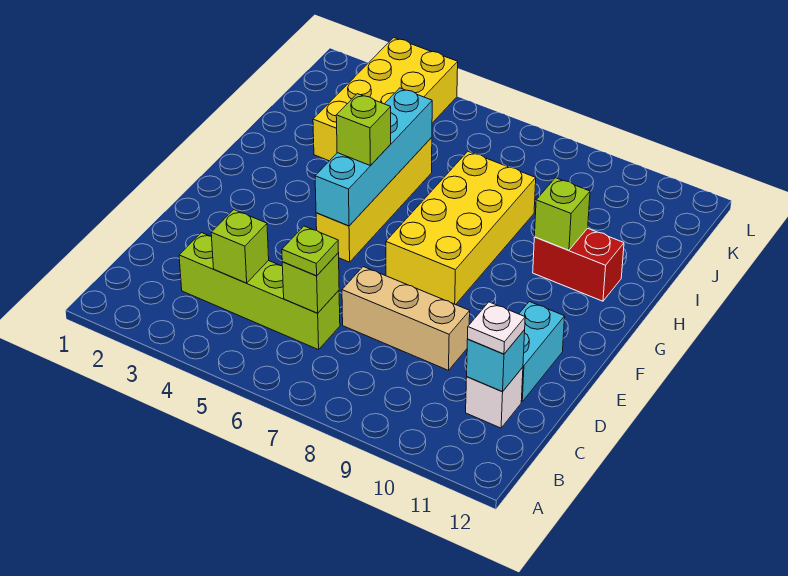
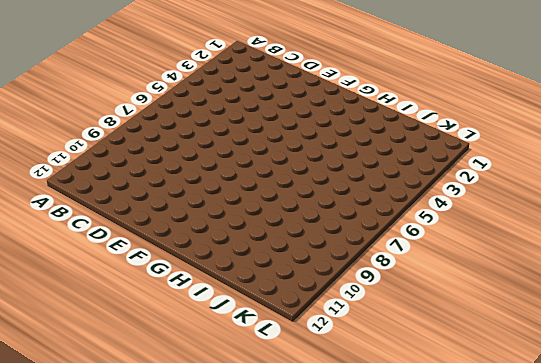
none -> lime 1x4 brick [179,233,340,350]
none -> white 1x1 brick [466,367,523,428]
none -> tan 1x3 brick [342,267,470,370]

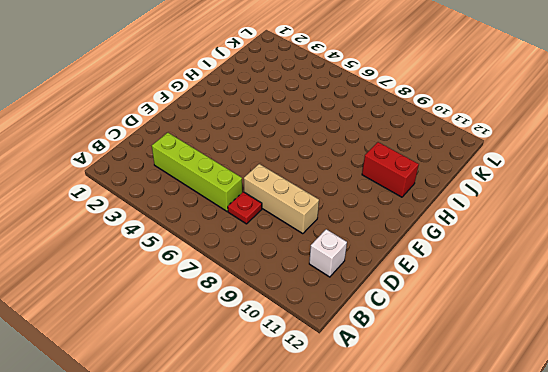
red 1x1 plate [228,192,262,224] -> none
none -> cyan 1x2 brick [519,302,565,402]
none -> yellow 1x4 brick [316,137,432,262]
none -> yellow 2x4 brick [386,151,536,305]

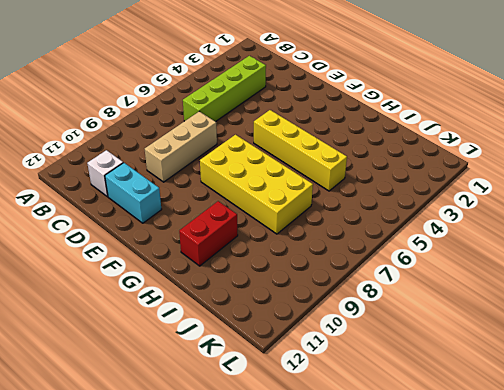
none -> yellow 2x4 brick [313,38,458,161]
none -> lime 1x1 brick [211,210,269,283]
none -> lime 1x1 brick [282,253,339,313]

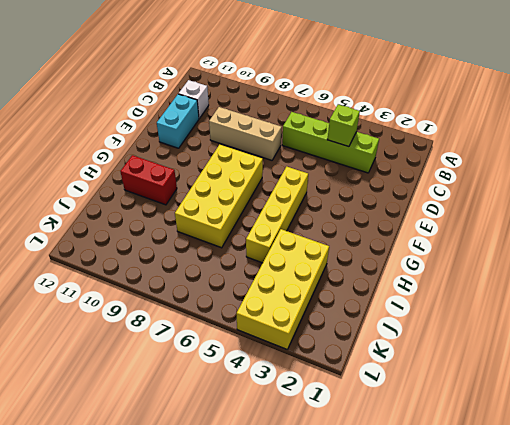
none -> lime 1x1 brick [282,253,339,313]
none -> cyan 1x1 brick [467,330,525,392]
none -> cyan 1x4 brick [315,88,432,226]

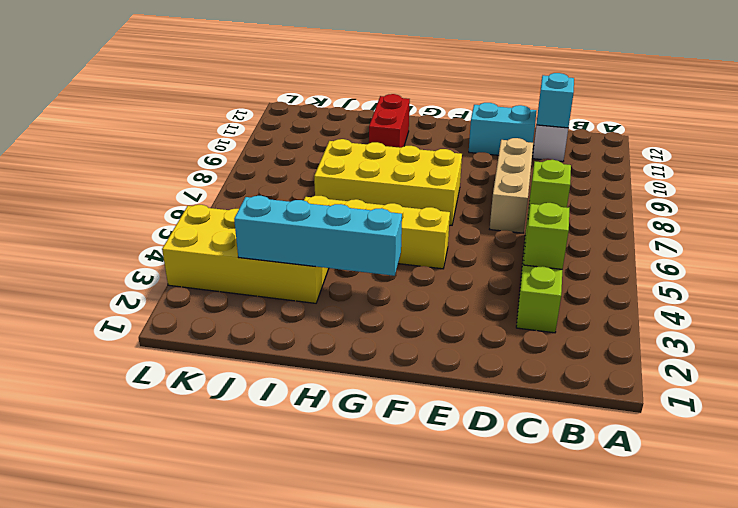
cyan 1x4 brick [234,196,402,276] -> cyan 1x4 brick moved to [315,88,432,226]
none -> lime 1x1 brick [534,178,590,250]
none -> lime 1x1 plate [282,226,338,276]
none -> white 1x1 plate [468,302,525,354]

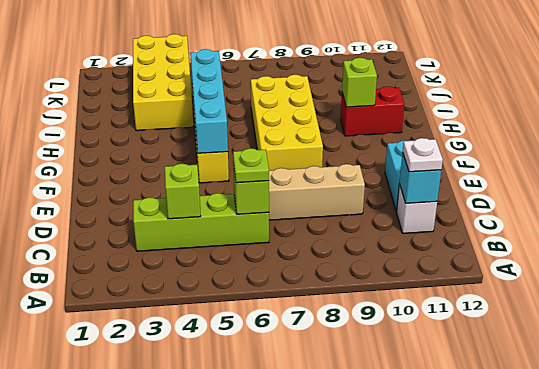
none -> lime 1x1 brick [336,94,391,166]

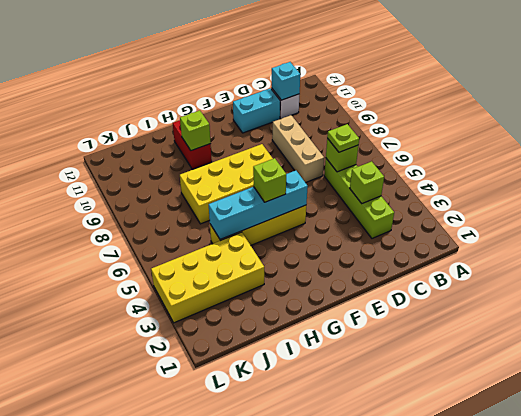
none -> white 1x1 plate [468,302,525,354]

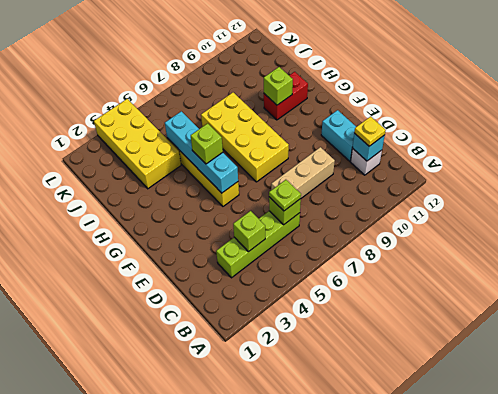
yellow 1x1 plate [354,117,386,146] -> white 1x1 plate [468,302,525,354]

